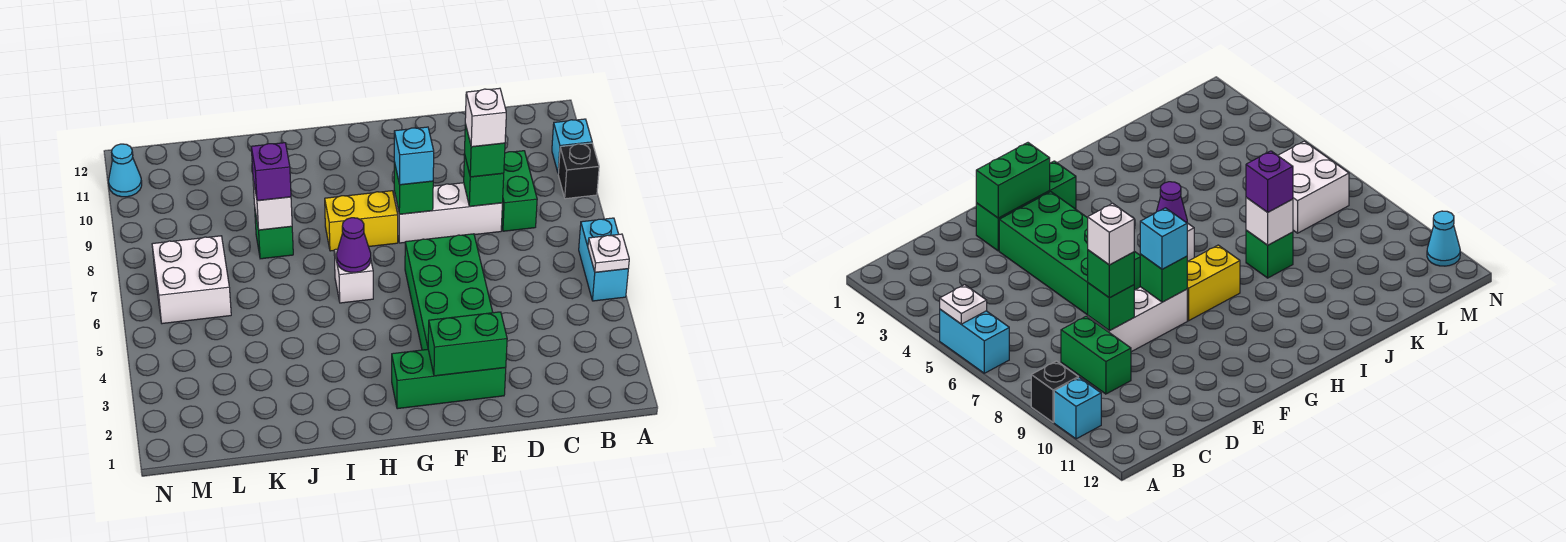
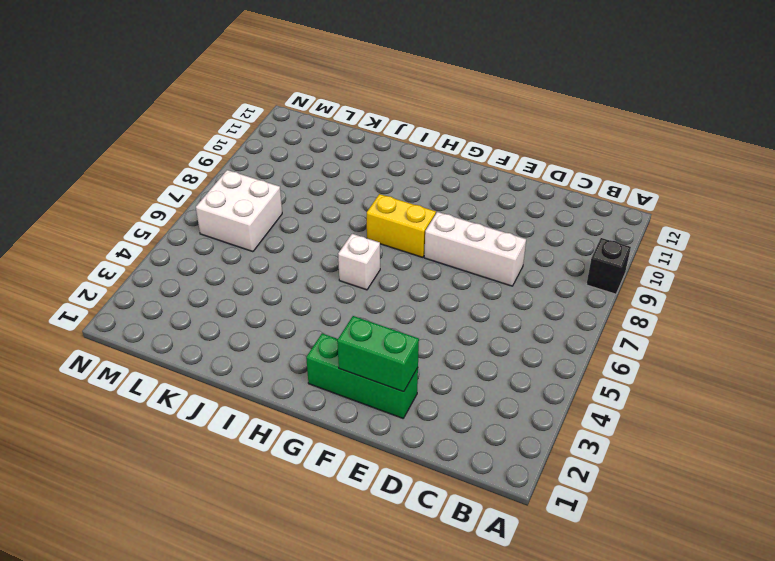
none -> cyan 1x2 brick [579,218,628,301]
none -> cyan 1x1 brick [552,119,592,173]
none -> green 1x2 brick [502,151,537,231]

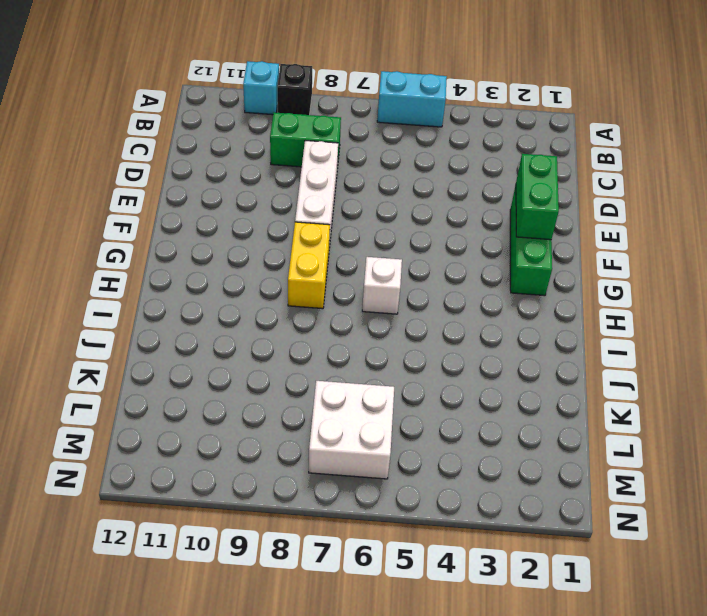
none -> green 2x4 brick [405,234,493,350]
none -> green 1x1 brick [255,212,293,259]
none -> cyan 1x1 cone [109,144,142,197]

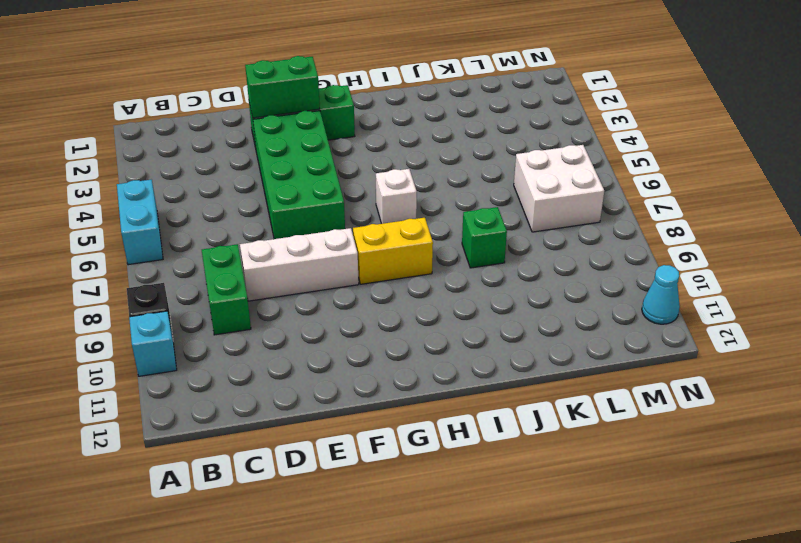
none -> white 1x1 plate [588,234,629,272]
none -> green 1x1 brick [464,154,504,206]
none -> green 1x1 brick [394,162,433,214]

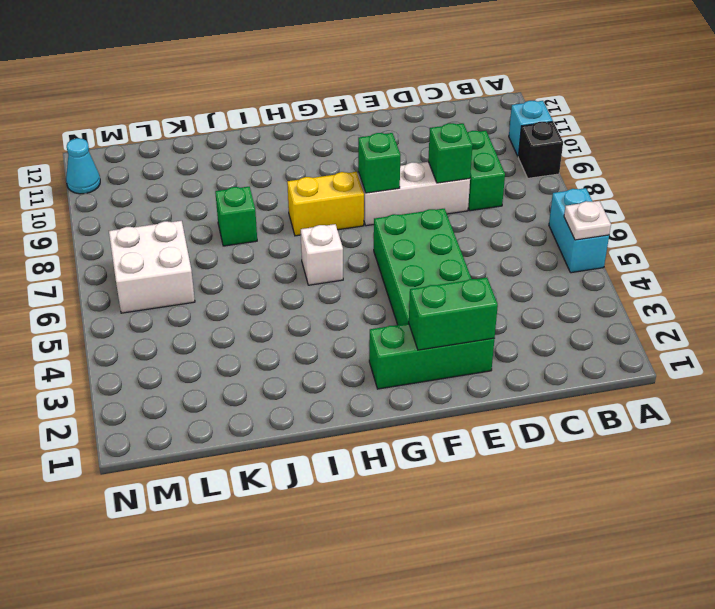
none -> purple 1x1 cone [337,218,371,272]
none -> white 1x1 brick [253,180,292,230]
none -> green 1x1 brick [465,124,505,177]

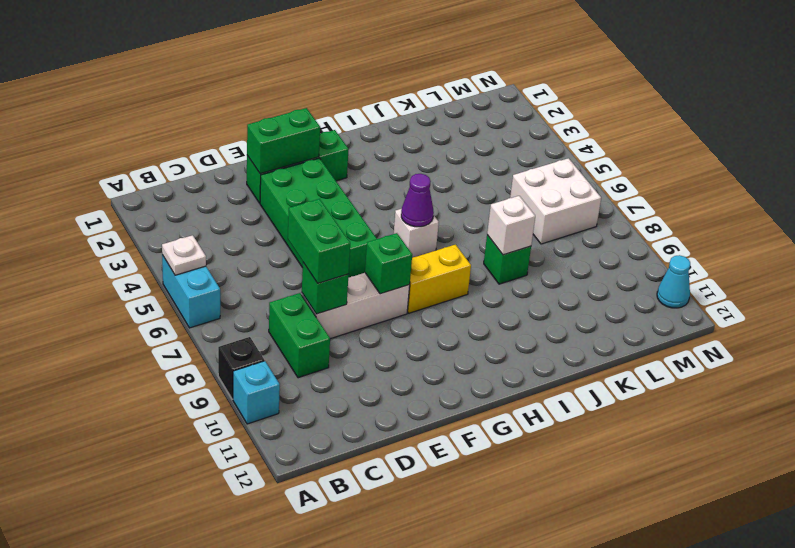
green 1x2 brick [288,199,350,283] -> green 1x1 brick [465,124,505,177]
none -> cyan 1x1 brick [394,127,434,185]
none -> purple 1x1 brick [251,143,291,201]
none -> white 1x1 brick [465,88,506,147]

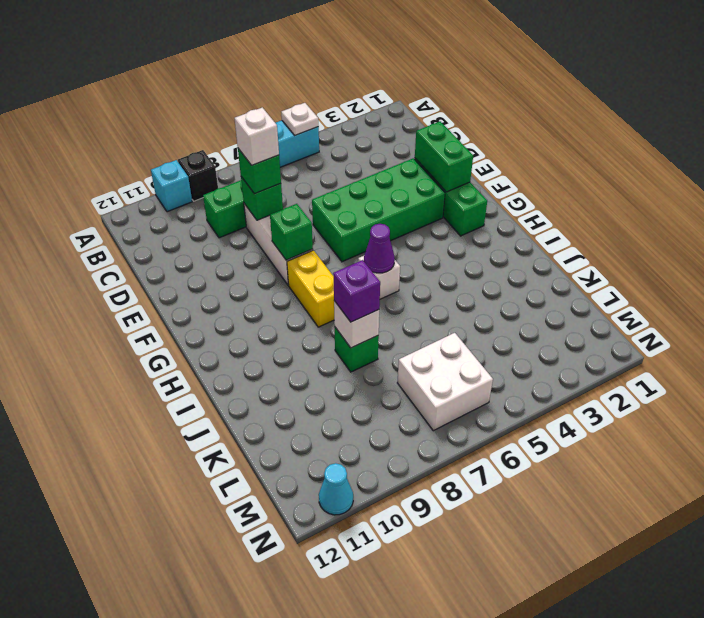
none -> cyan 1x1 brick [394,127,434,185]

